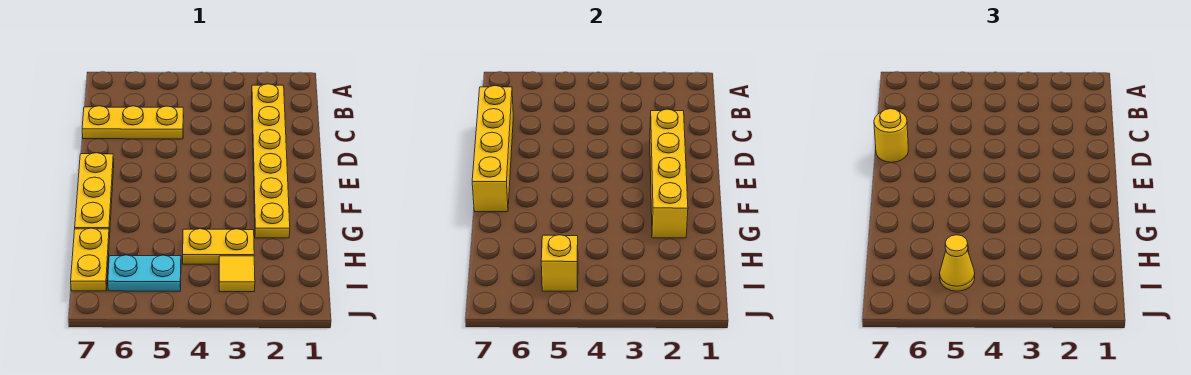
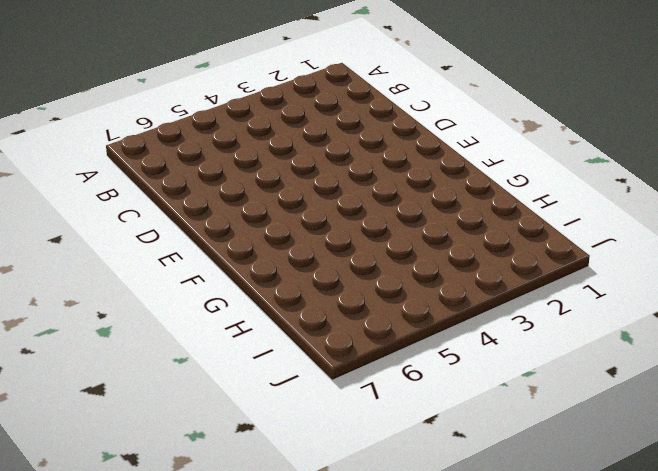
none -> yellow 1x6 plate [252,84,290,238]
none -> yellow 1x3 plate [82,106,184,139]
none -> yellow 1x3 plate [75,153,114,237]

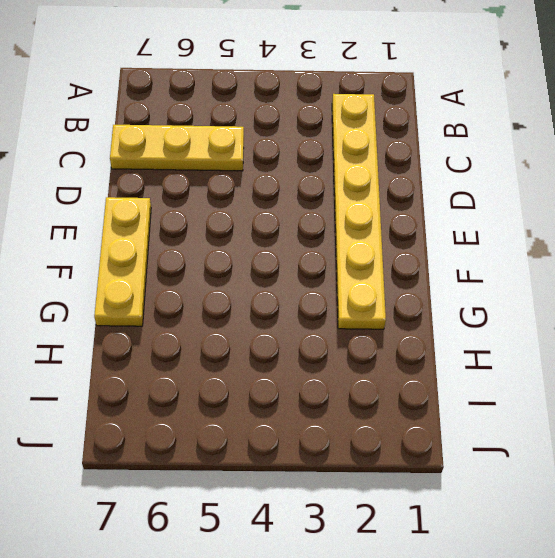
none -> yellow 1x2 plate [183,229,254,264]
none -> yellow 1x2 plate [71,228,110,291]
none -> yellow 1x1 tile [219,256,255,292]

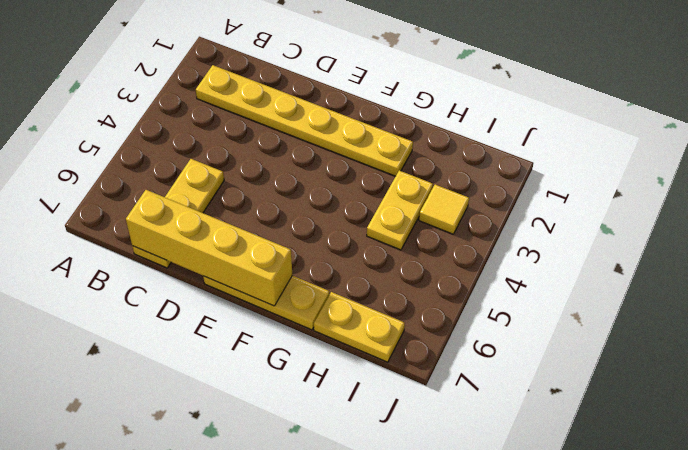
none -> cyan 1x2 plate [108,255,181,291]
none -> yellow 1x4 brick [650,109,688,238]
none -> yellow 1x1 brick [541,235,578,291]

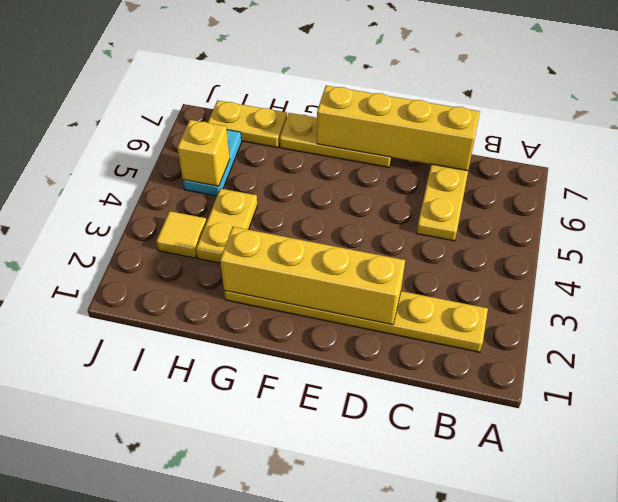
none -> yellow 1x1 round brick [874,109,908,162]
none -> yellow 1x1 cone [940,235,975,291]

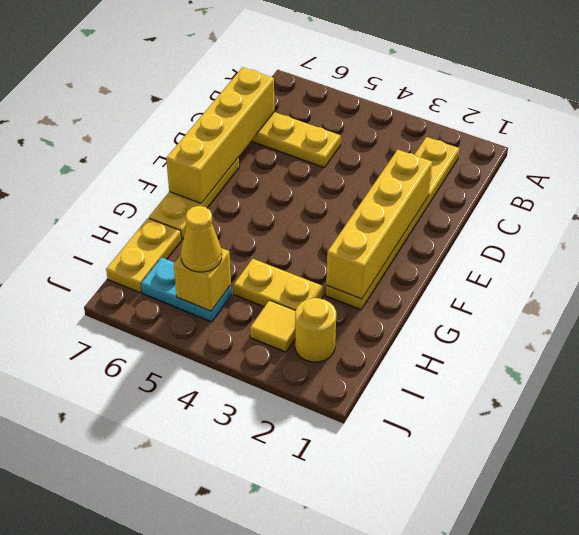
yellow 1x1 round brick [295,298,336,362] -> yellow 1x1 round brick moved to [874,109,908,162]

